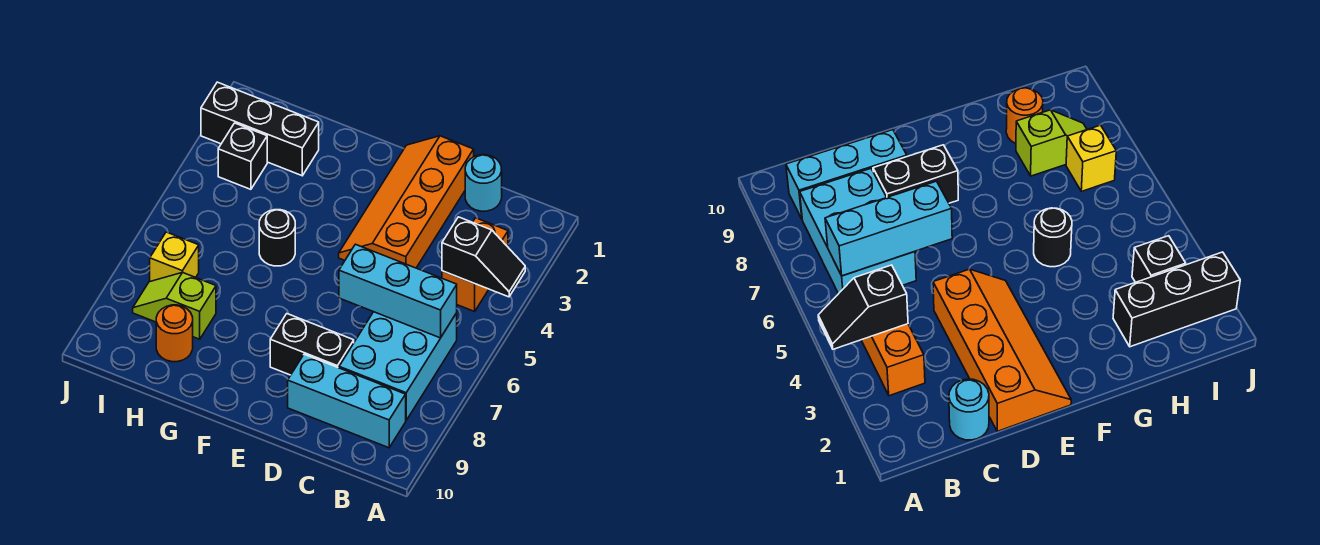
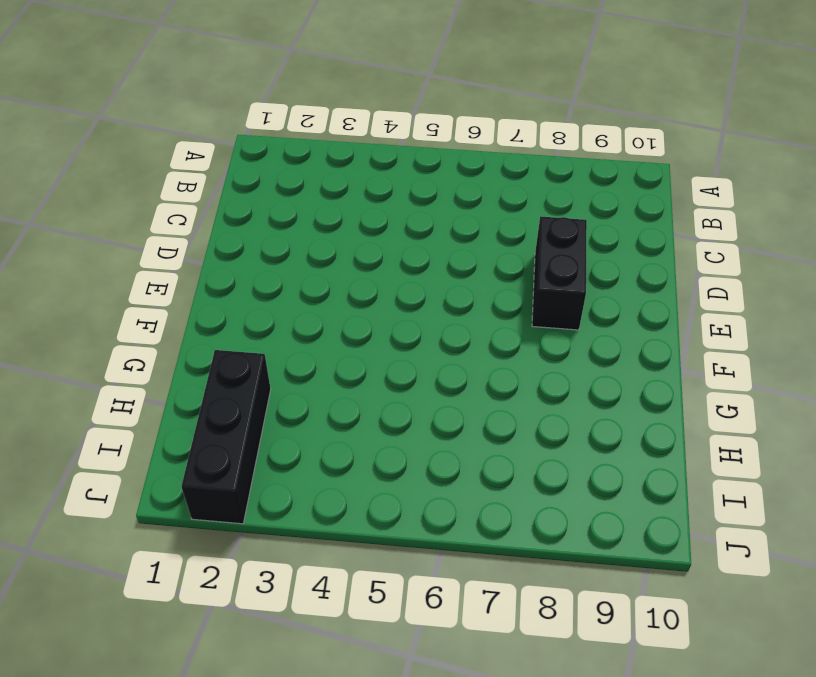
none -> orange 1x2 brick [442,218,508,311]
none -> cyan 2x3 brick [339,312,457,420]
none -> cyan 1x3 brick [288,354,406,448]

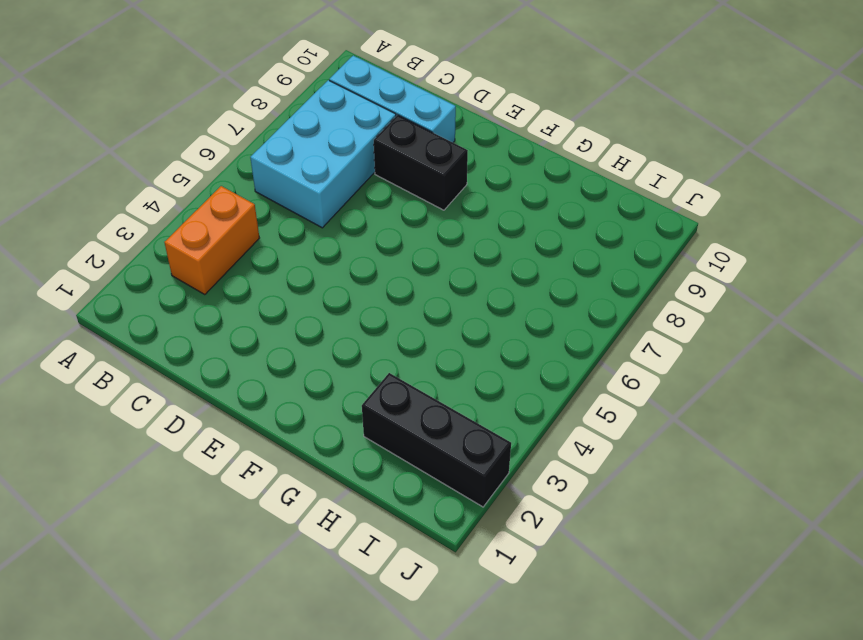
none -> cyan 1x1 round brick [465,155,502,211]
none -> orange 2x4 slope [339,136,474,268]
none -> black 1x1 round brick [259,210,295,266]

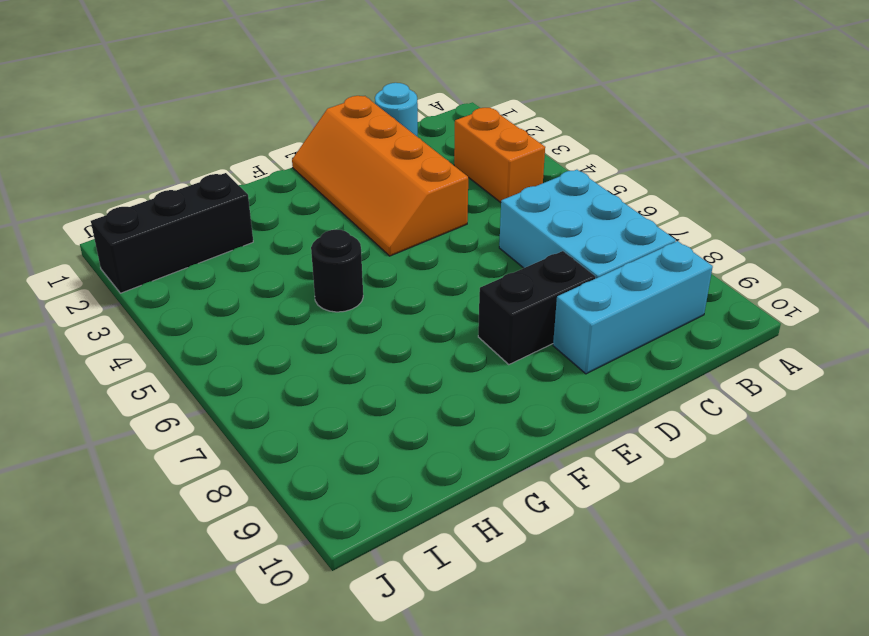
none -> lime 1x2 slope [133,272,216,339]
none -> orange 1x1 round brick [156,305,193,362]
none -> black 1x1 brick [218,123,267,189]

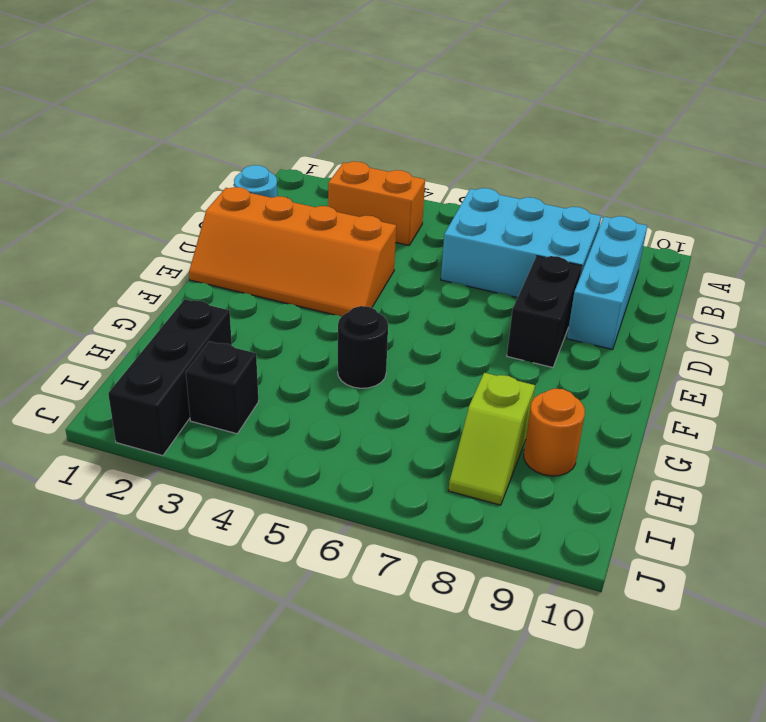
none -> yellow 1x1 brick [150,232,199,281]
none -> black 1x2 slope [442,217,525,297]
none -> cyan 1x3 brick [339,244,457,338]

